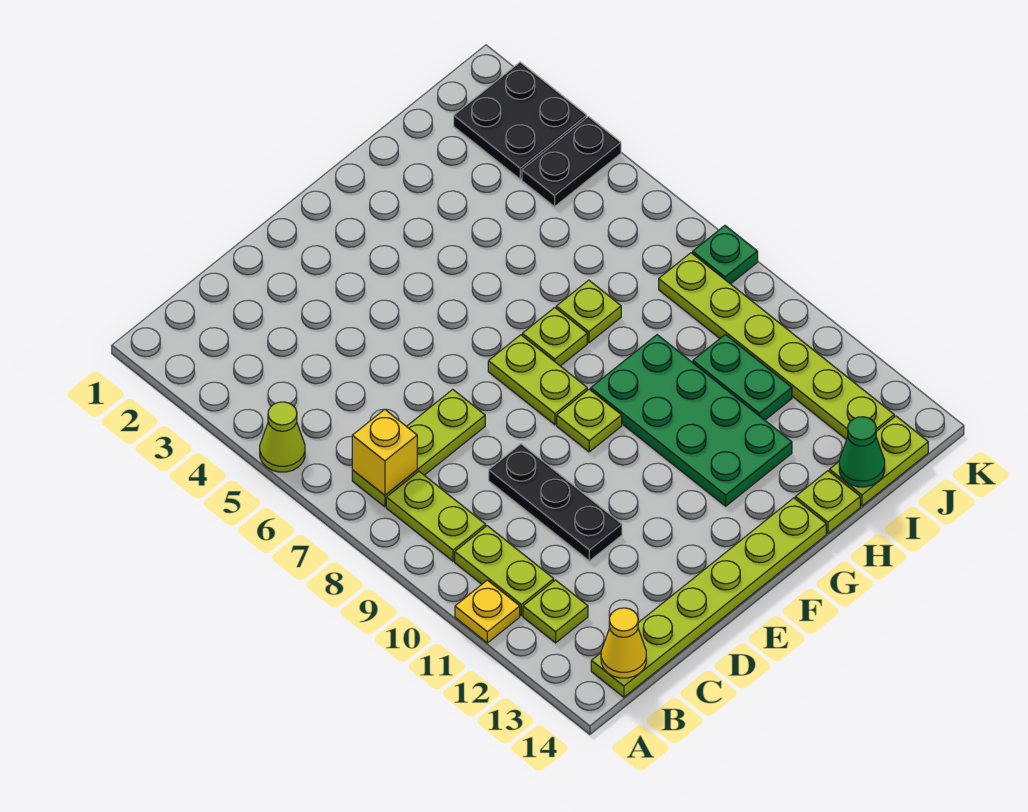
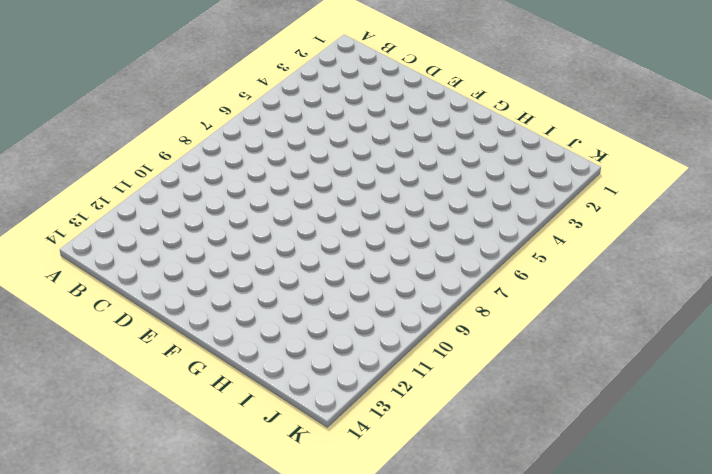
none -> lime 1x1 cone [260,402,305,472]
none -> yellow 1x1 plate [455,580,520,643]
none -> lime 1x3 plate [352,389,485,507]

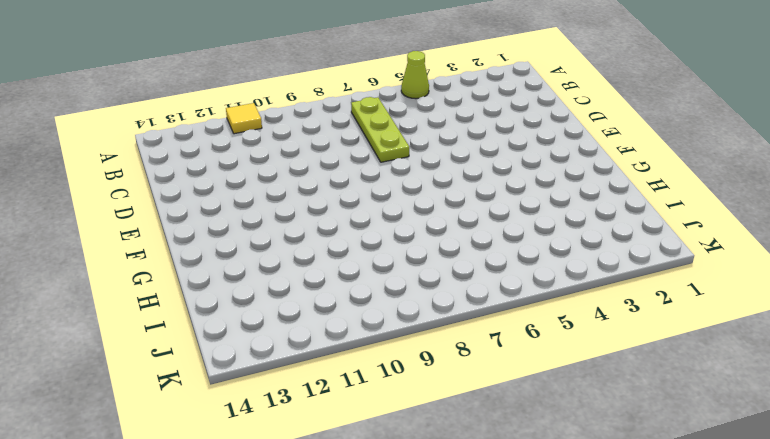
yellow 1x1 tile [226,103,262,134] -> yellow 1x1 plate [455,580,520,643]
none -> lime 1x2 plate [386,471,486,561]
none -> lime 1x2 plate [455,526,554,616]
none -> lime 1x1 plate [523,580,588,643]

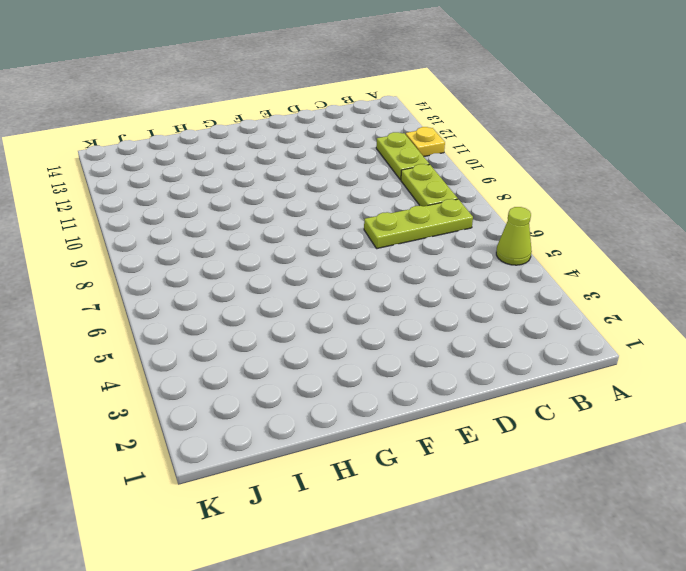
none -> lime 1x1 plate [523,580,588,643]
none -> lime 1x6 plate [591,498,826,697]
none -> black 1x3 plate [489,444,622,561]

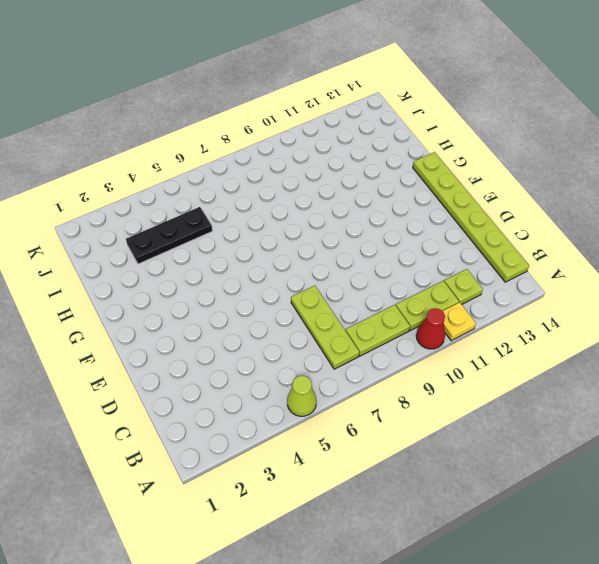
red 1x1 cone [416,308,445,349] -> none
black 1x3 plate [126,207,212,264] -> black 1x3 plate moved to [489,444,622,561]
none -> lime 1x2 plate [488,335,587,425]
none -> lime 1x1 plate [557,389,622,452]
none -> lime 1x1 plate [522,308,587,366]

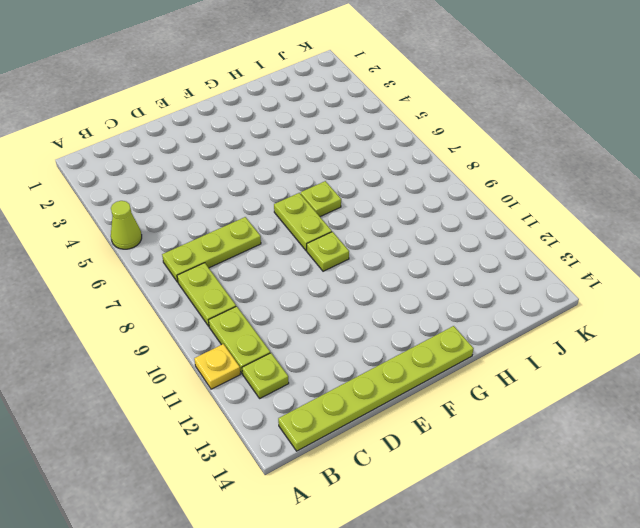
none -> black 1x3 plate [489,444,622,561]
none -> green 2x4 plate [591,335,792,506]
none -> lime 1x1 plate [556,280,621,343]

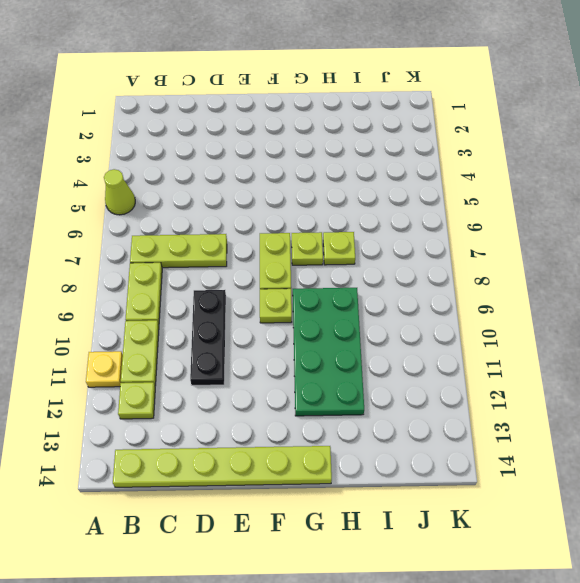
none -> lime 1x1 plate [795,471,860,533]
none -> green 1x2 plate [693,334,792,420]
none -> lime 1x2 plate [829,416,928,506]

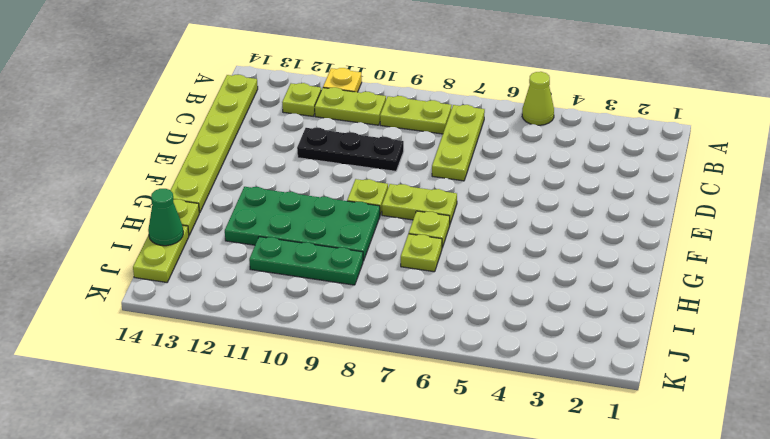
green 1x3 plate [249,237,363,285] -> green 1x2 plate [693,334,792,420]
none -> black 2x2 plate [454,62,587,179]
none -> black 1x2 plate [522,117,621,207]
none -> lime 1x6 plate [659,253,894,440]

